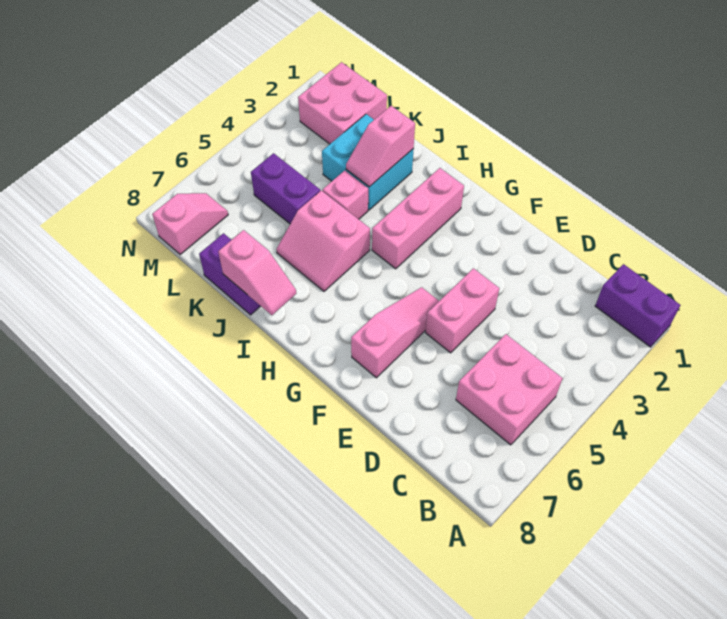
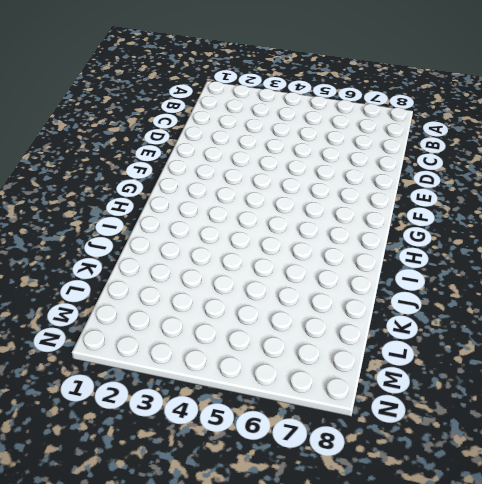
none -> purple 1x2 brick [595,264,680,347]
none -> pink 2x2 brick [456,334,562,445]
none -> pink 1x2 brick [425,268,499,353]

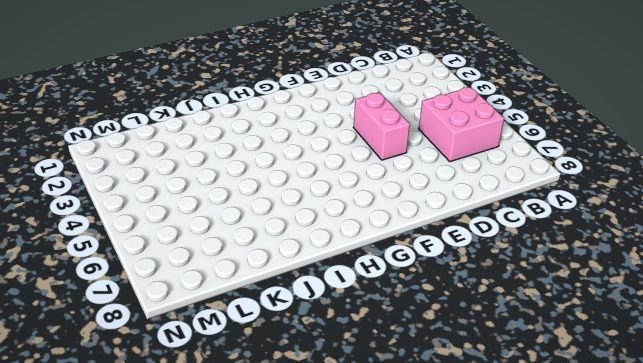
none -> purple 1x2 brick [595,264,680,347]
none -> pink 1x3 slope [351,287,439,378]
none -> pink 1x3 brick [372,168,464,269]

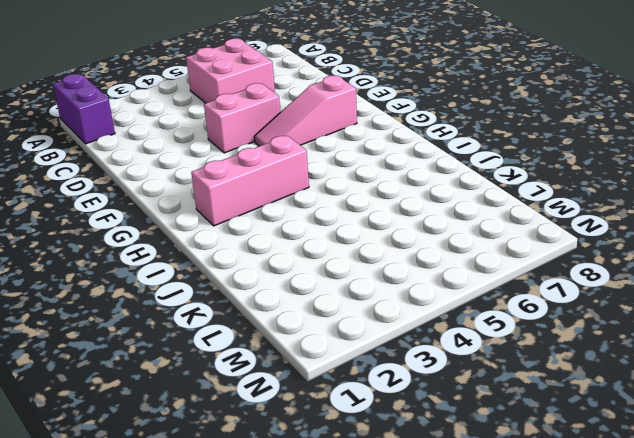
none -> pink 2x2 slope [276,191,370,291]
none -> cyan 2x2 brick [322,114,414,210]
none -> pink 1x1 brick [323,171,368,219]

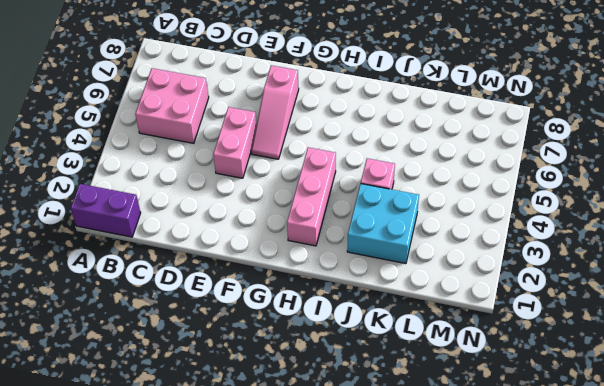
none -> pink 2x2 slope [276,191,370,291]
none -> purple 1x2 brick [199,233,260,315]
none -> purple 1x2 brick [251,153,320,224]

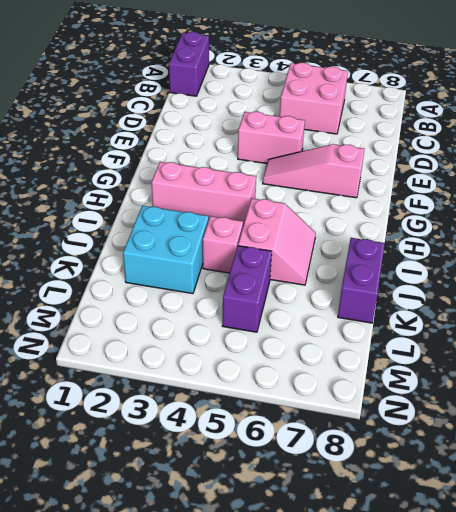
none -> pink 2x2 brick [298,62,387,144]
none -> pink 1x2 slope [152,193,228,254]
none -> pink 1x2 slope [218,230,296,315]

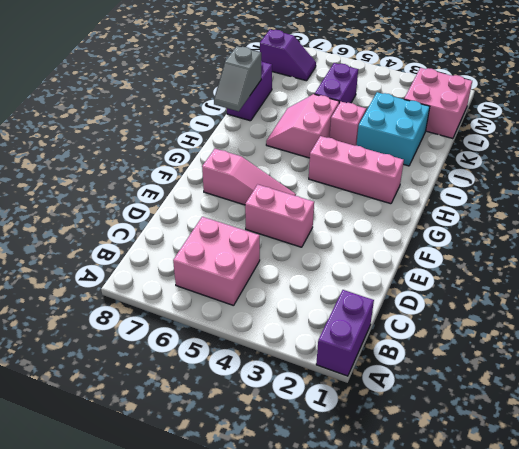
grey 1x2 slope [214,46,261,111] -> pink 1x2 slope [218,230,296,315]
purple 1x2 slope [260,30,316,81] -> pink 1x2 slope [152,193,228,254]
none -> pink 1x2 slope [346,106,415,187]

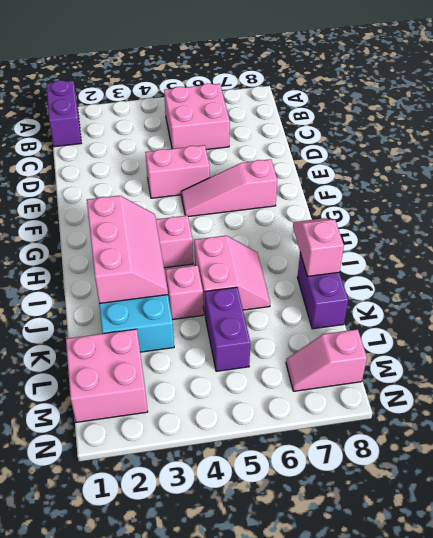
pink 2x3 slope [87,196,168,304] -> pink 1x2 slope [346,106,415,187]

